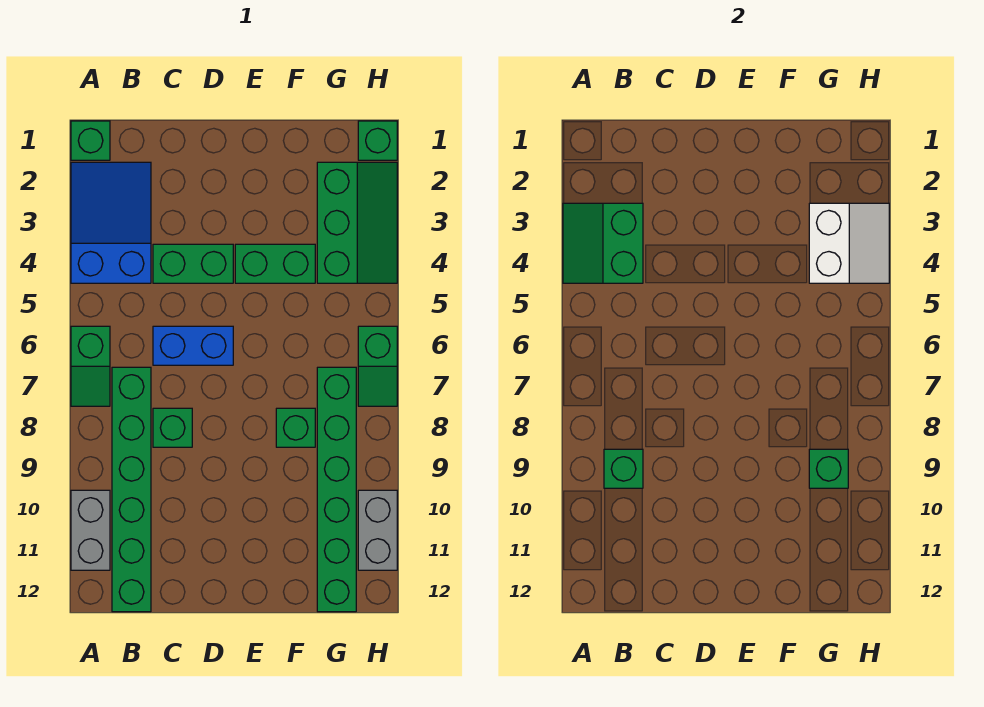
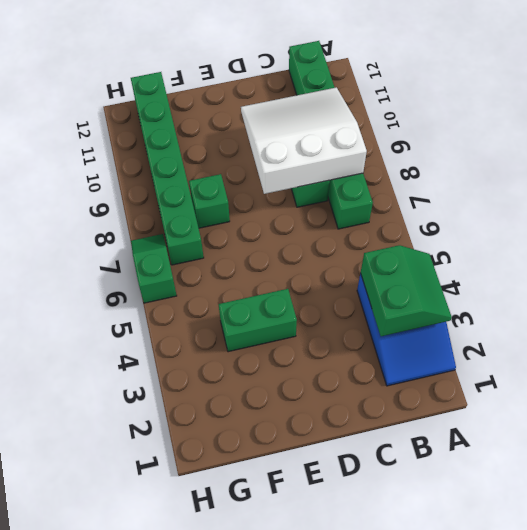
white 3x3 slope [241,87,367,194] -> green 1x1 brick [604,449,643,488]
none -> green 1x1 brick [71,121,110,160]
none -> green 1x2 slope [71,326,110,406]
none -> grey 1x2 brick [71,490,110,570]

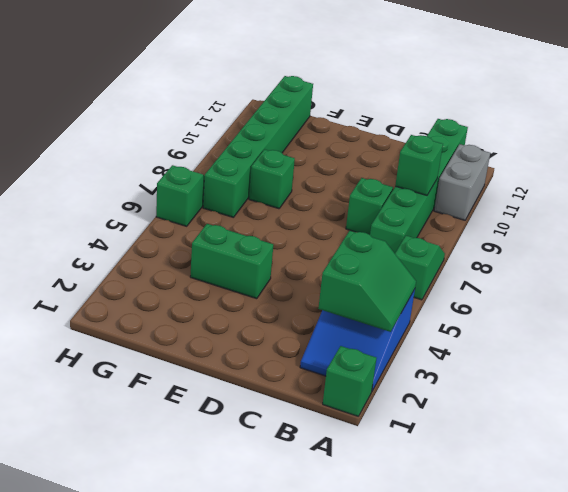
none -> green 1x2 brick [153,244,233,283]
none -> blue 1x2 brick [153,326,233,365]
none -> green 2x3 slope [317,162,397,283]

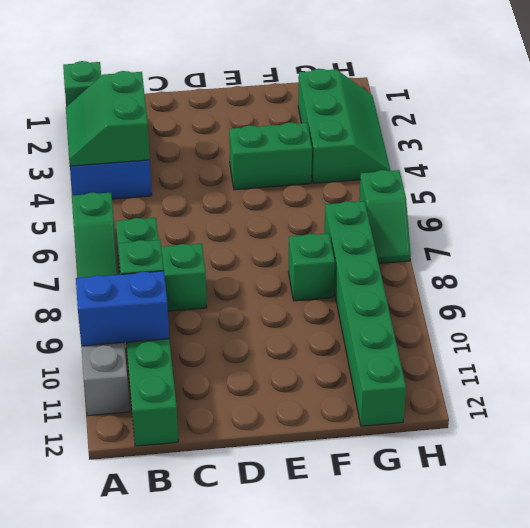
blue 1x2 brick [76,271,169,346] -> blue 1x2 brick moved to [153,326,233,365]
none -> green 1x2 brick [153,244,233,283]
none -> green 1x1 brick [358,121,397,160]
none -> grey 1x2 brick [358,490,397,570]

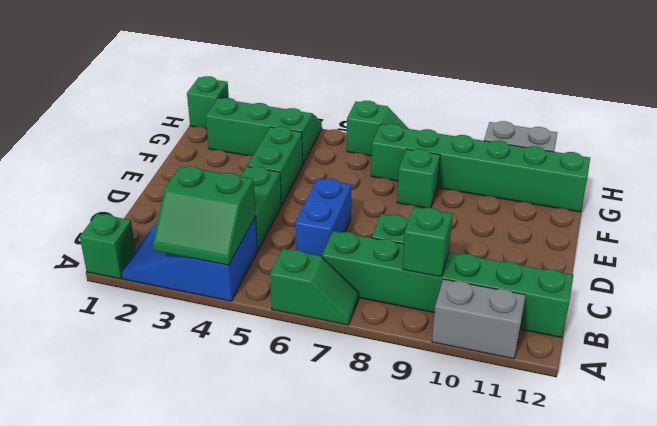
none -> white 2x2 slope [809,203,889,283]
none -> green 1x1 brick [809,449,848,488]

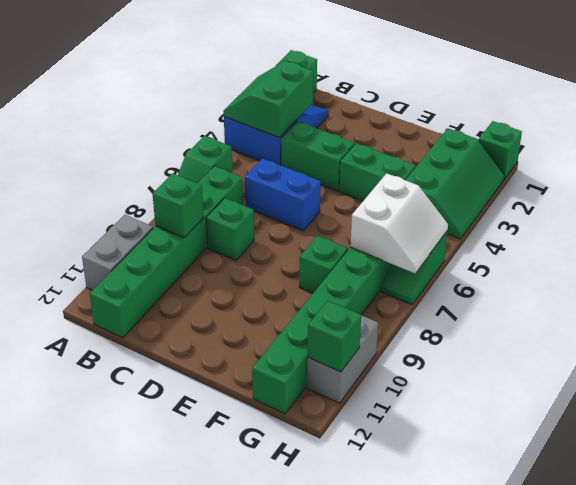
white 2x2 slope [350,173,448,273] -> white 2x2 slope moved to [809,203,889,283]
green 1x1 brick [308,300,361,372] -> green 1x1 brick moved to [809,449,848,488]

